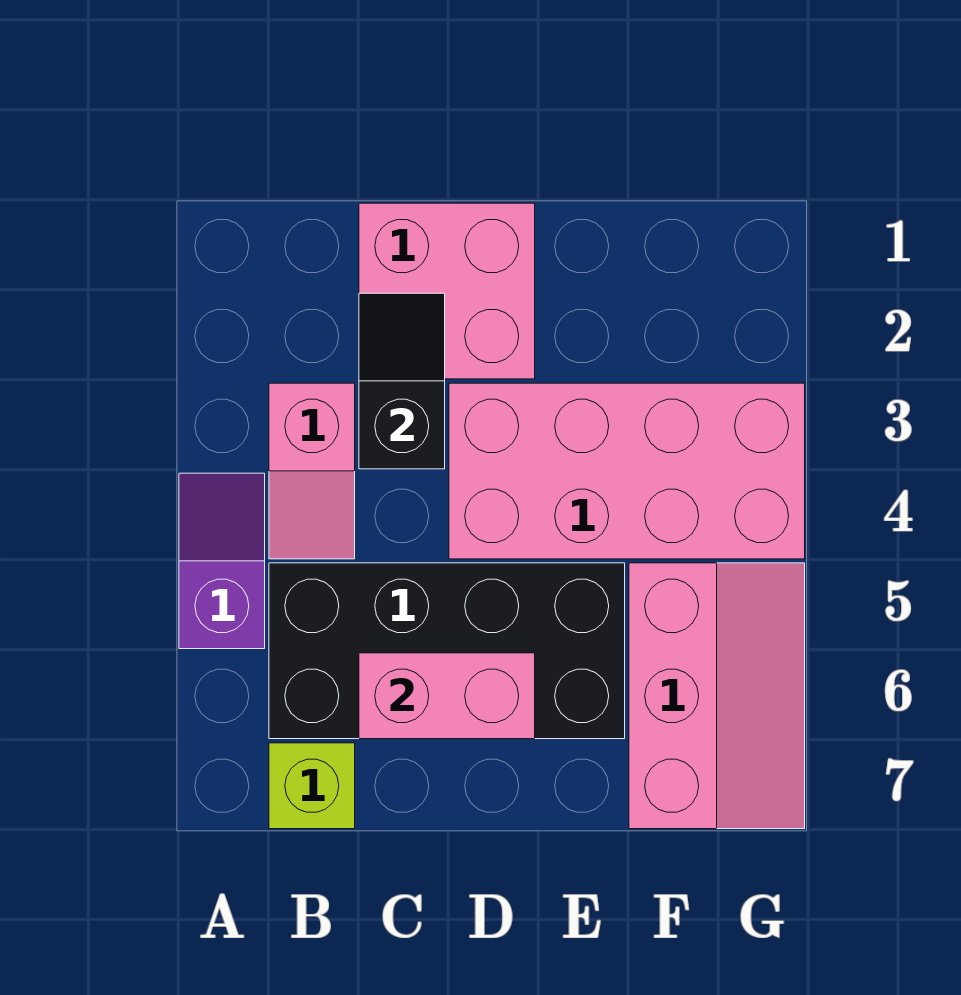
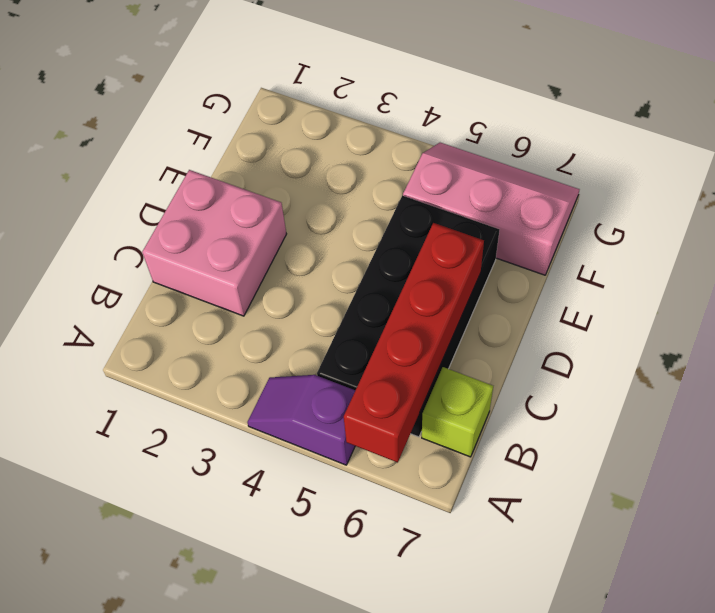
red 1x4 brick [344,223,484,462] -> pink 1x2 brick [359,653,535,739]
none -> pink 1x2 slope [269,383,355,559]
none -> pink 2x4 brick [449,383,805,559]

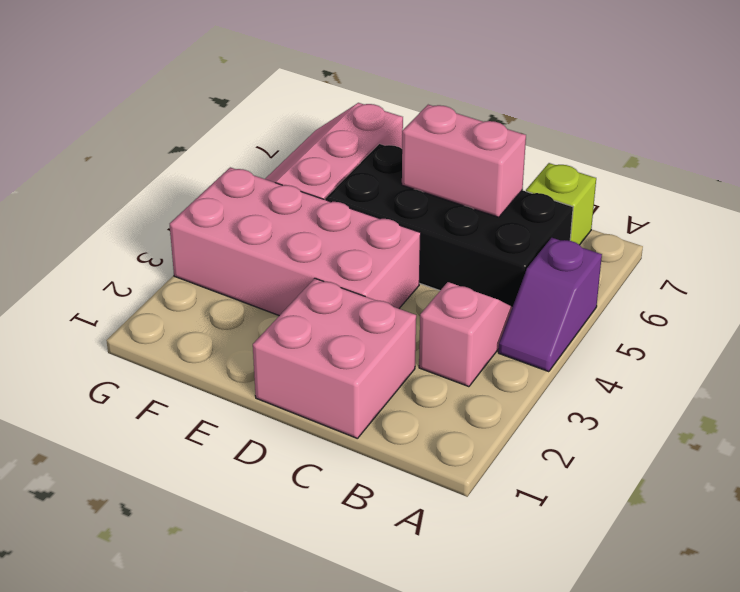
none -> black 1x2 slope [359,293,445,469]

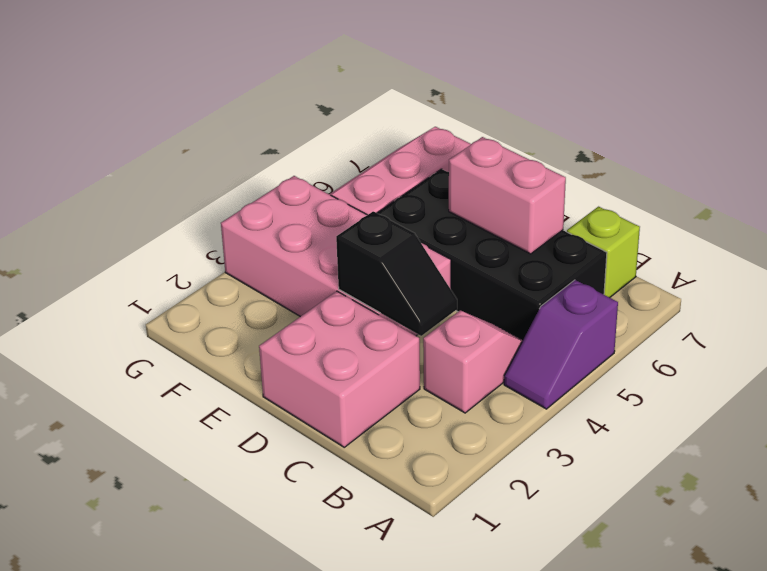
black 1x2 slope [336,211,457,336] -> black 1x2 slope turned to [359,293,445,469]

